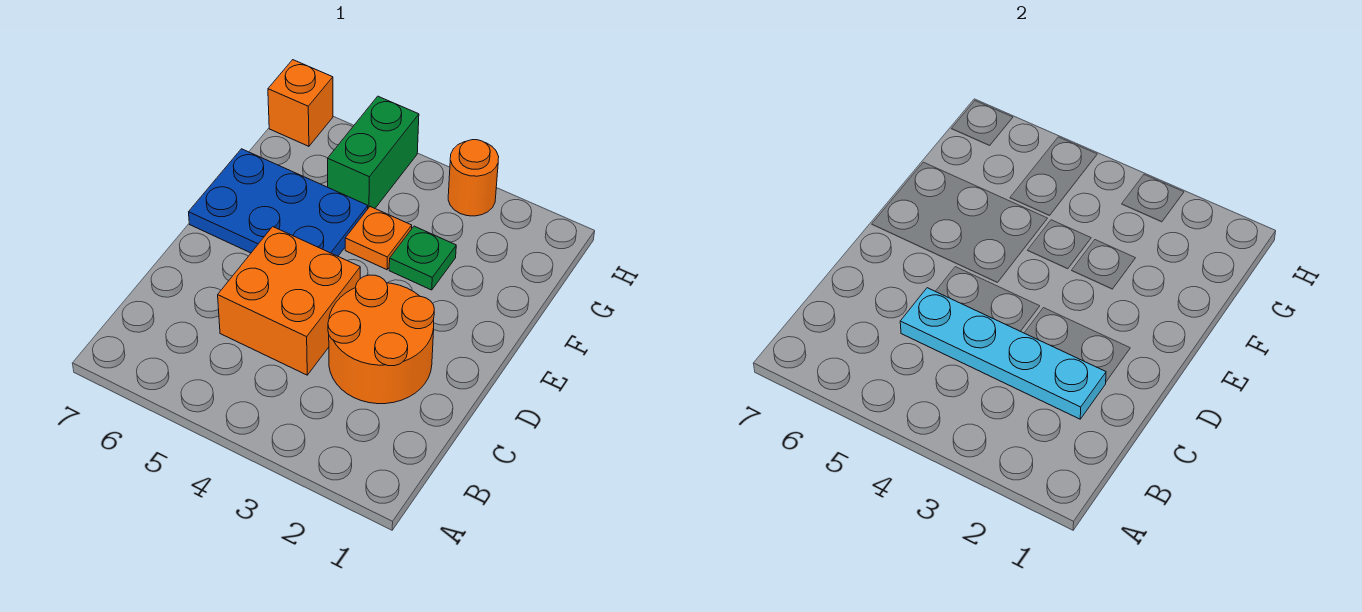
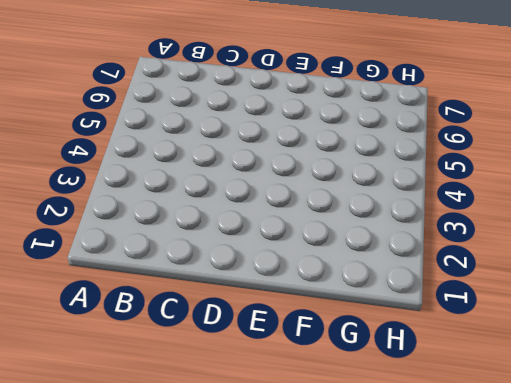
none -> orange 2x2 round brick [328,275,434,404]
none -> orange 2x2 brick [218,227,360,375]

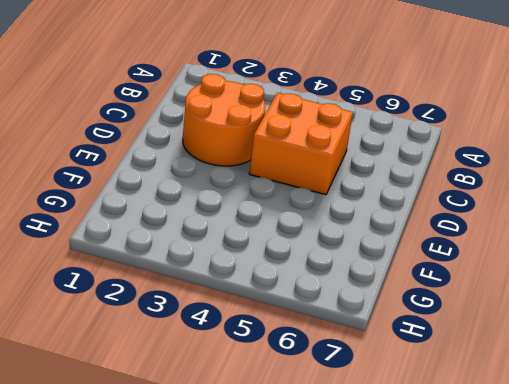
none -> blue 2x3 plate [189,149,368,256]
none -> green 1x1 plate [389,226,456,290]

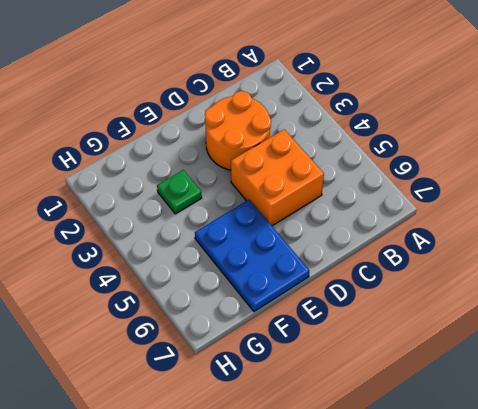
none -> orange 1x1 plate [345,207,412,270]
none -> green 1x2 brick [328,96,419,208]

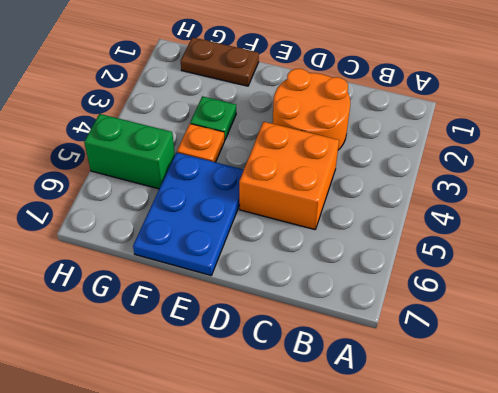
brown 1x2 plate [181,37,259,86] -> none
none -> orange 1x1 round brick [448,140,499,216]
none -> orange 1x1 brick [268,60,333,146]

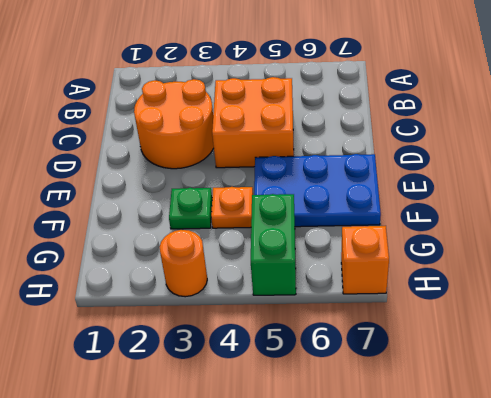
none -> cyan 1x4 plate [900,288,1106,419]

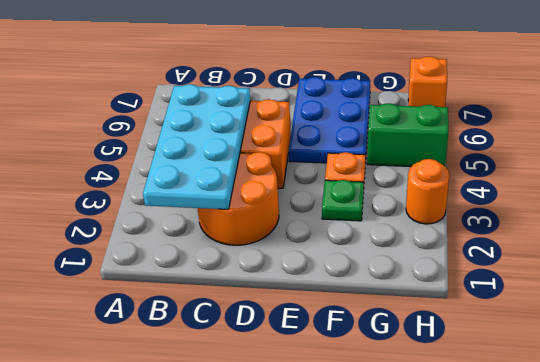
cyan 2x4 plate [143,84,250,209] -> cyan 1x4 plate [900,288,1106,419]

